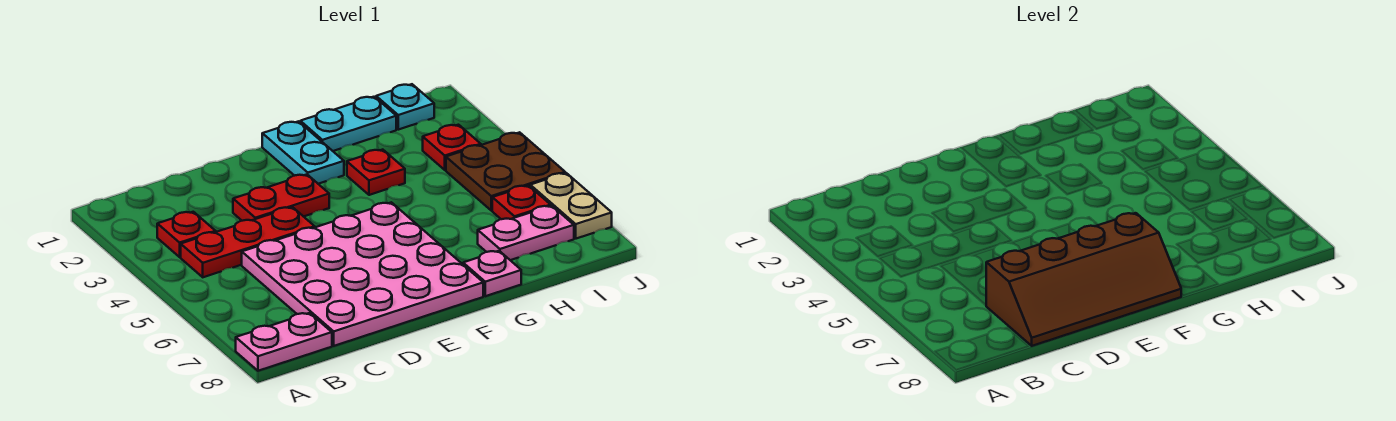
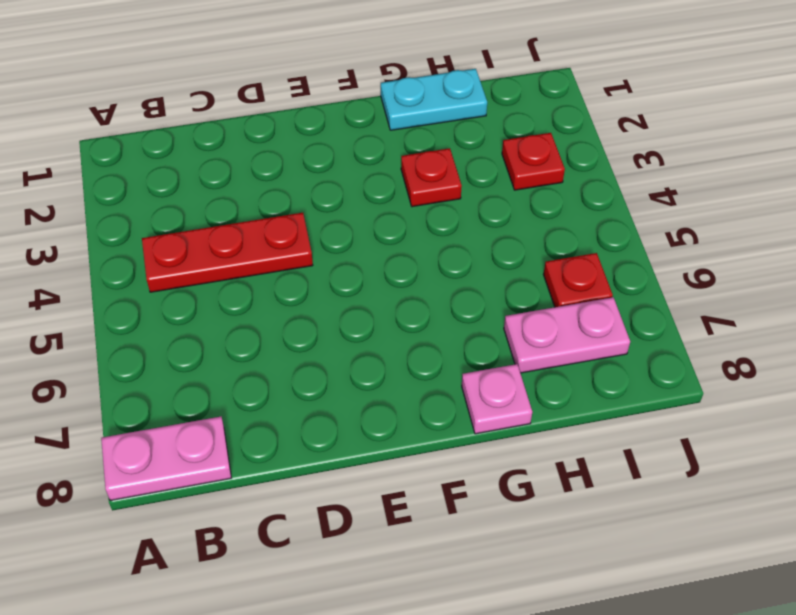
none -> red 1x1 plate [157,212,216,257]
none -> pink 4x4 plate [242,202,483,346]
none -> red 1x2 plate [233,174,329,221]

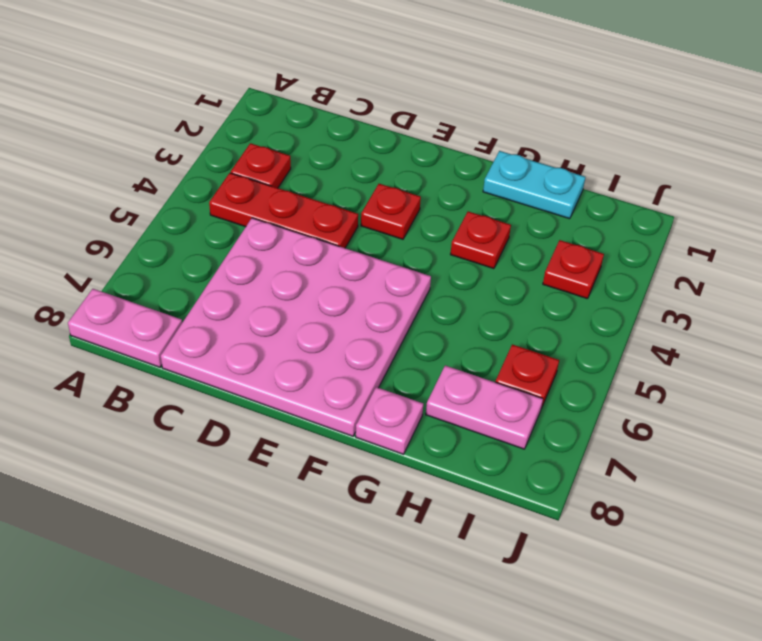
red 1x1 plate [361,184,421,239] -> red 1x2 plate [233,174,329,221]
none -> cyan 1x2 plate [262,121,344,184]
none -> cyan 1x1 plate [376,84,434,130]
none -> brown 2x2 plate [446,132,565,211]

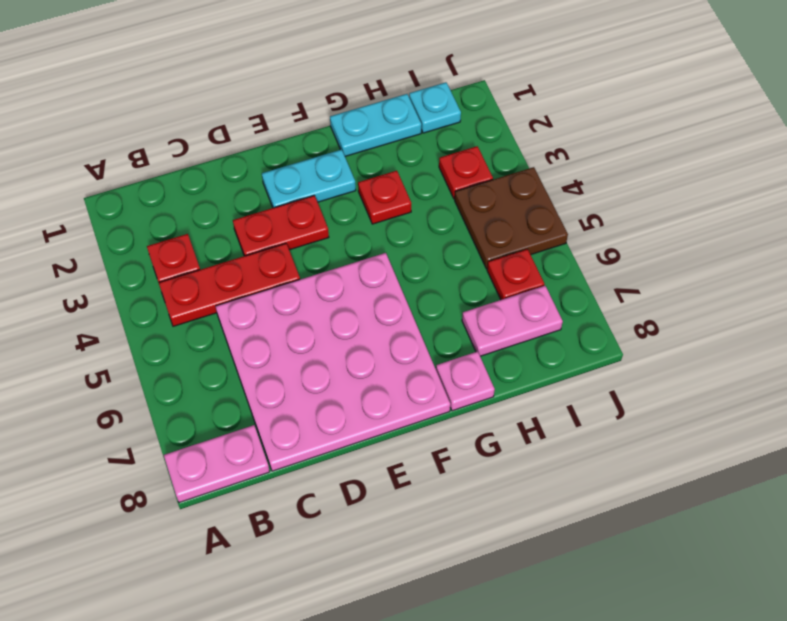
cyan 1x2 plate [262,150,356,208] -> cyan 1x2 plate turned to [262,121,344,184]
none -> tan 1x2 plate [530,173,612,239]
none -> brown 2x4 slope [986,213,1181,346]

